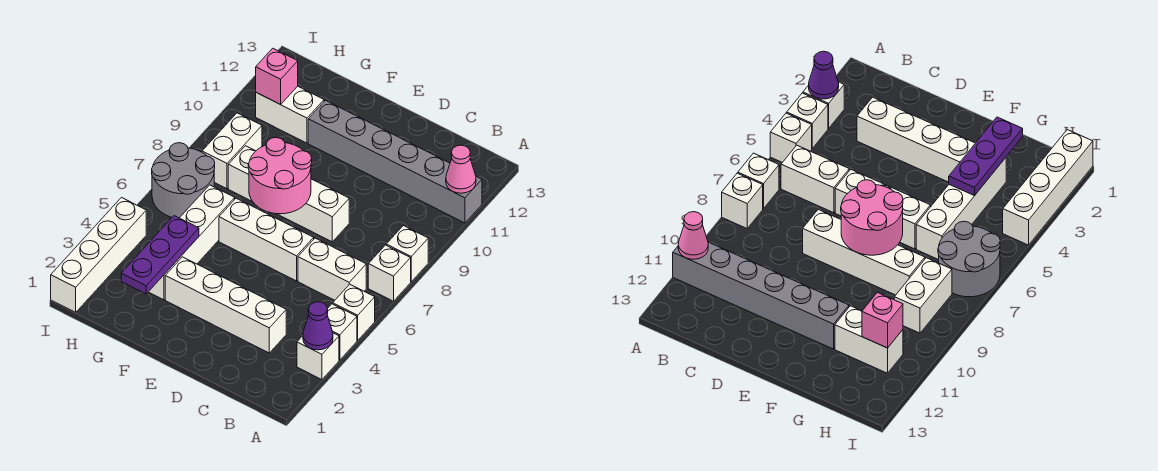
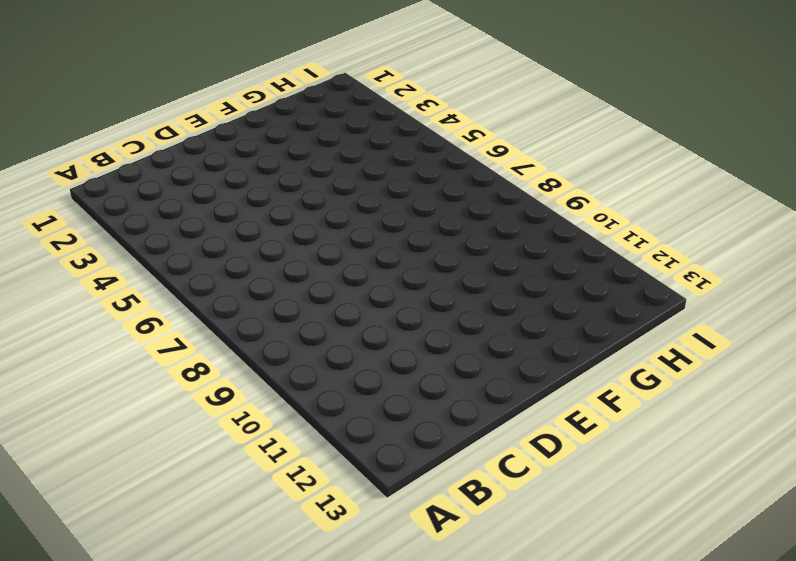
none -> white 1x1 brick [297,333,339,380]
none -> white 1x1 brick [327,304,357,360]
none -> white 1x1 brick [333,284,375,340]

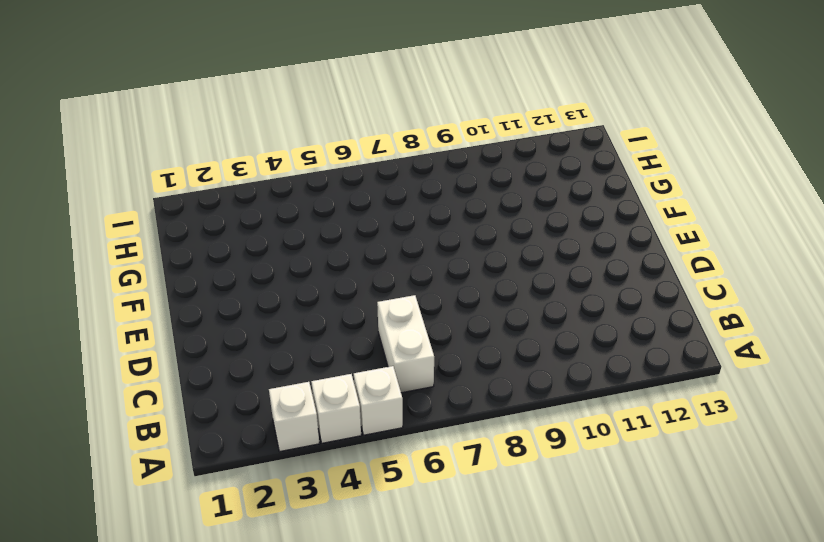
none -> white 1x1 brick [368,245,411,301]
none -> white 1x1 brick [386,226,428,282]
none -> grey 1x6 brick [308,100,482,223]

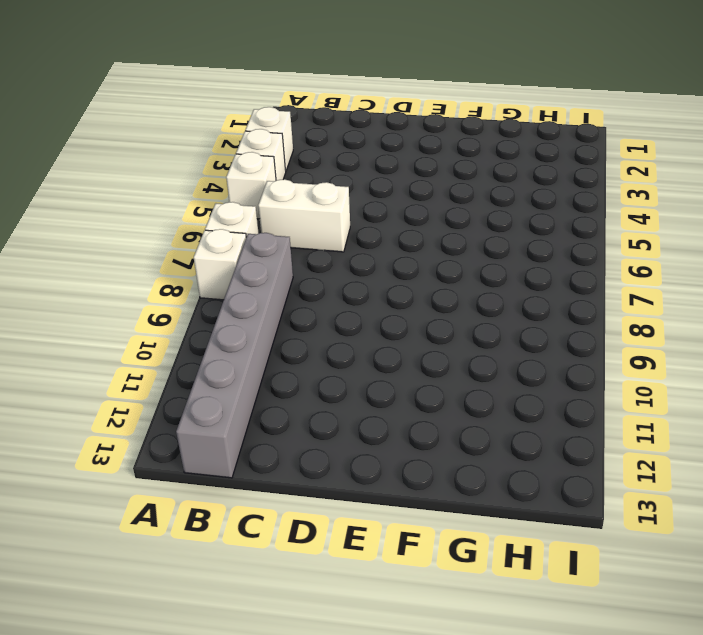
grey 1x6 brick [176,233,293,478] -> grey 1x6 brick turned to [308,100,482,223]
none -> white 1x4 brick [165,257,286,353]
none -> white 1x3 brick [219,198,314,281]
none -> white 1x4 brick [228,146,349,242]

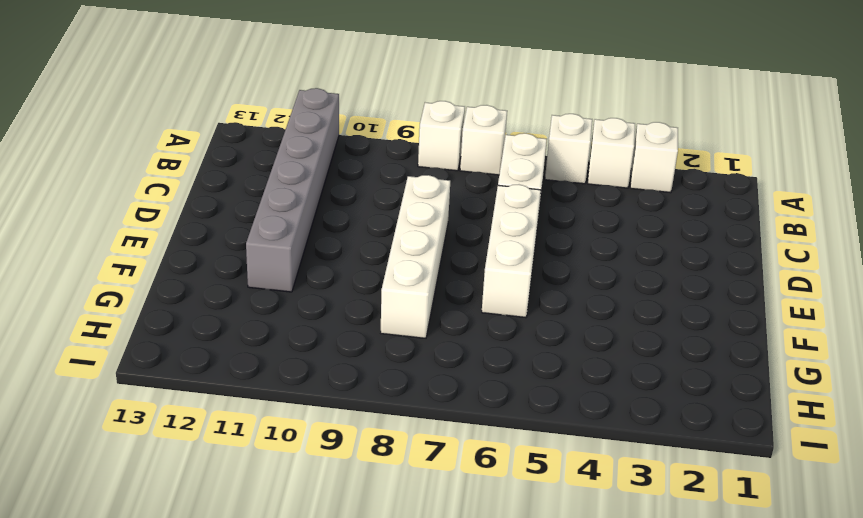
none -> white 1x4 brick [165,257,286,353]
none -> white 1x4 brick [149,185,235,300]
none -> white 1x2 brick [256,86,324,143]

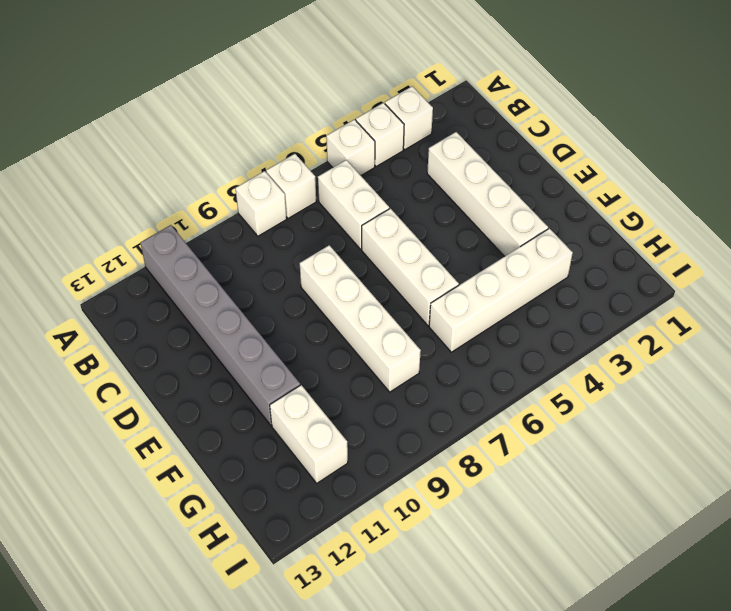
none -> grey 2x2 round brick [152,143,215,218]
none -> white 1x2 brick [202,113,262,189]
none -> white 1x4 brick [51,198,146,312]

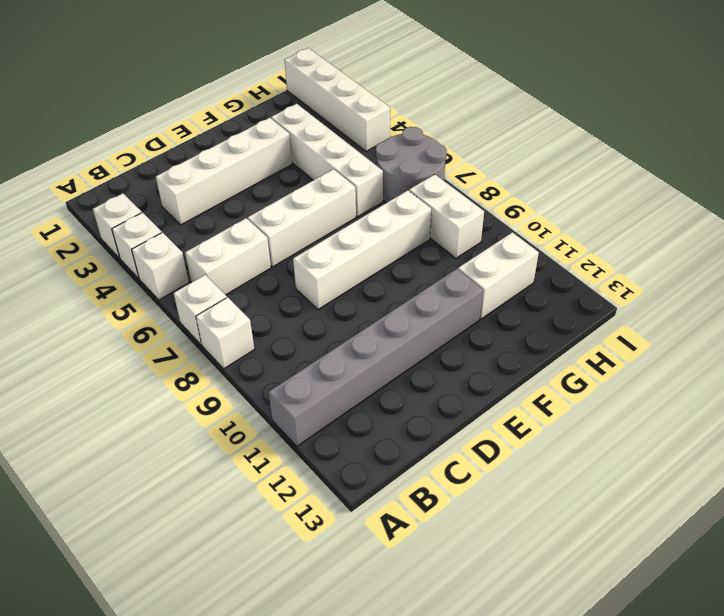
none -> purple 1x1 cone [303,302,333,350]
none -> pink 1x1 cone [446,145,476,193]
none -> pink 2x2 round brick [248,138,312,214]

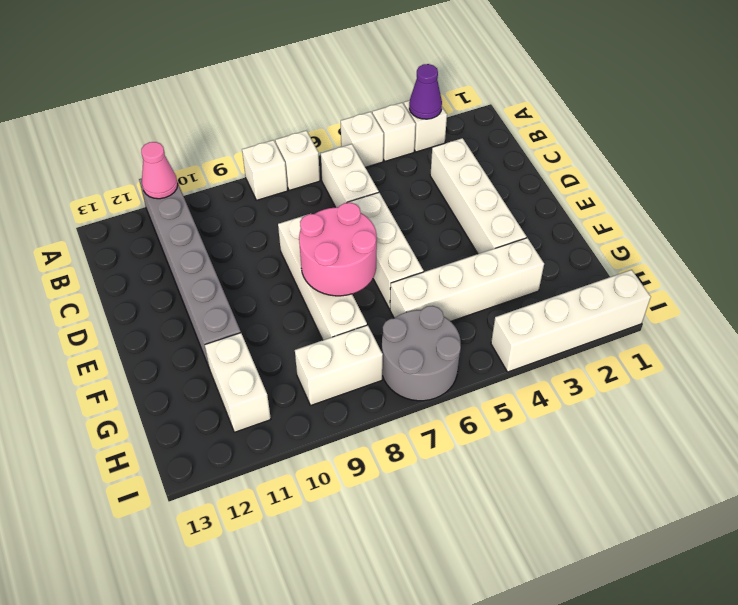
none -> purple 1x3 plate [121,216,199,294]
none -> pink 1x1 brick [256,48,298,105]

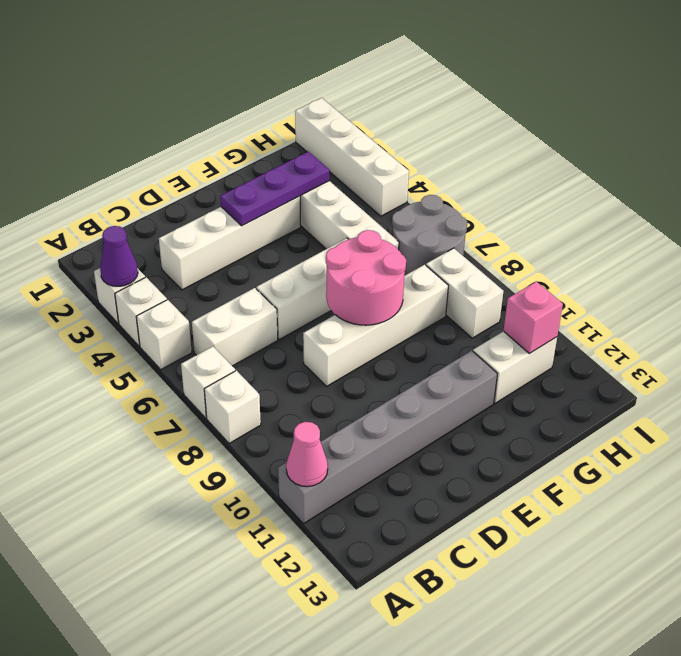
purple 1x3 plate [220,152,330,226] -> purple 1x3 plate turned to [121,216,199,294]

